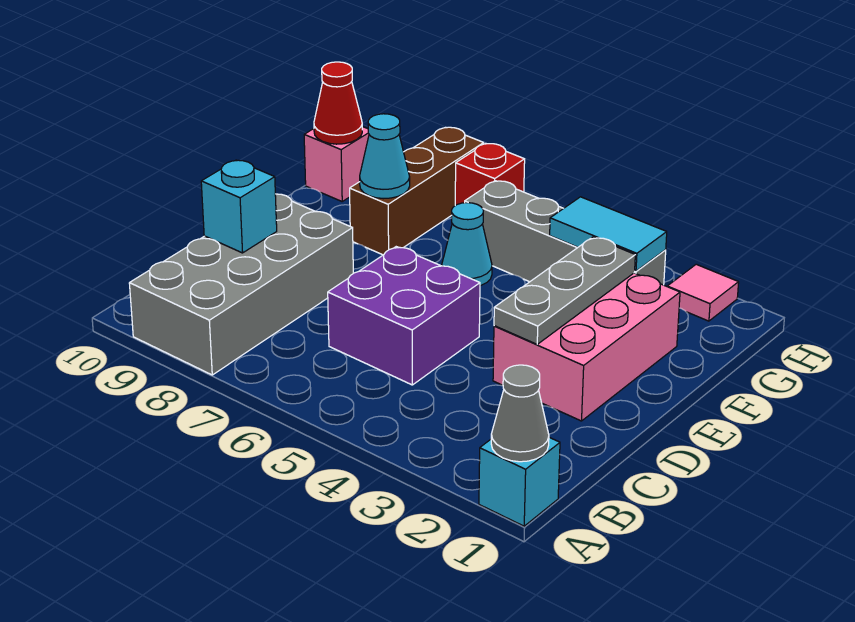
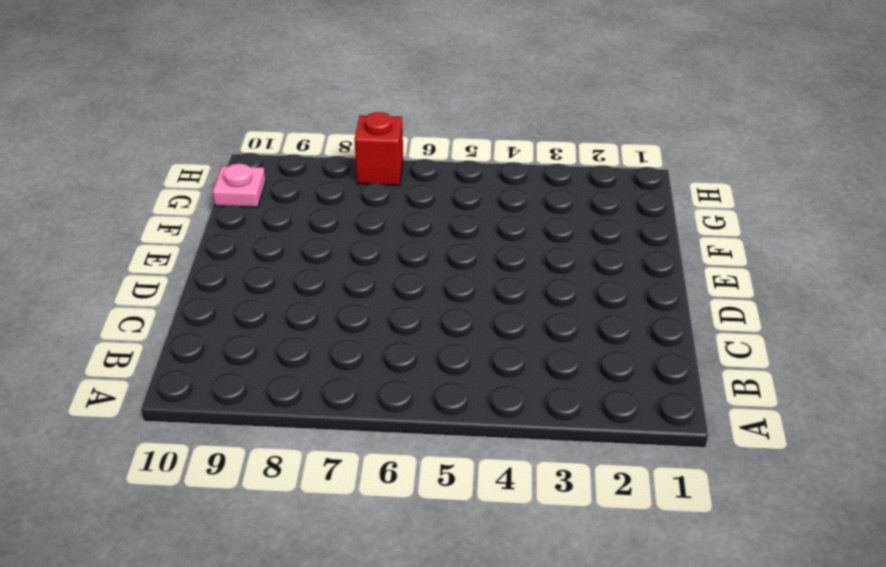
pink 1x1 plate [212,163,266,207] -> pink 1x1 brick [304,127,369,201]
none -> cyan 1x1 brick [479,437,560,526]
none -> grey 2x4 brick [129,194,353,375]
none -> purple 2x2 brick [328,247,480,385]

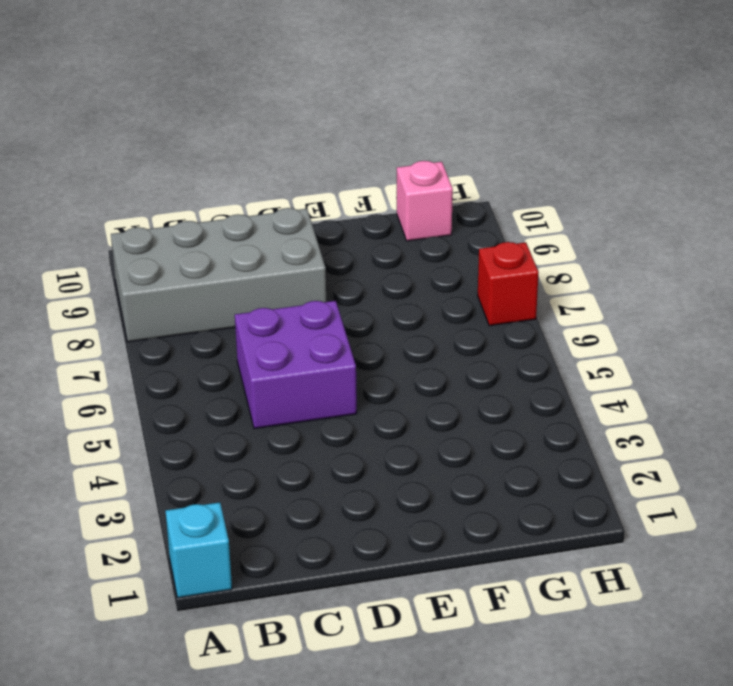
none -> pink 2x3 brick [493,273,680,421]
none -> cyan 1x1 cone [442,203,492,286]
none -> brown 1x3 brick [350,127,484,255]

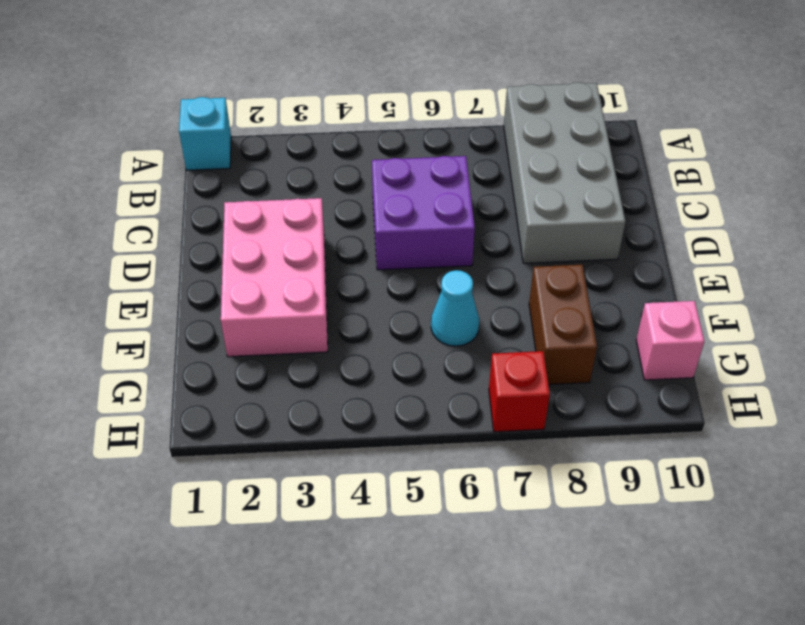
brown 1x2 brick [529,265,597,385] -> brown 1x3 brick [350,127,484,255]
none -> grey 1x4 brick [465,181,666,285]
none -> pink 1x1 tile [667,264,739,321]
none -> grey 1x1 cone [491,365,549,462]

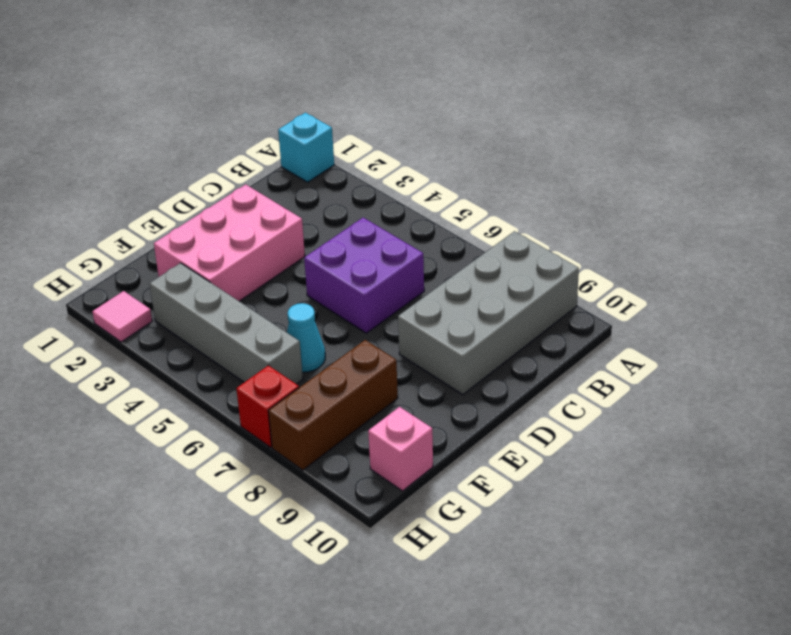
none -> grey 1x1 cone [491,365,549,462]
none -> cyan 1x1 brick [201,160,277,253]
none -> grey 1x3 plate [494,237,635,344]

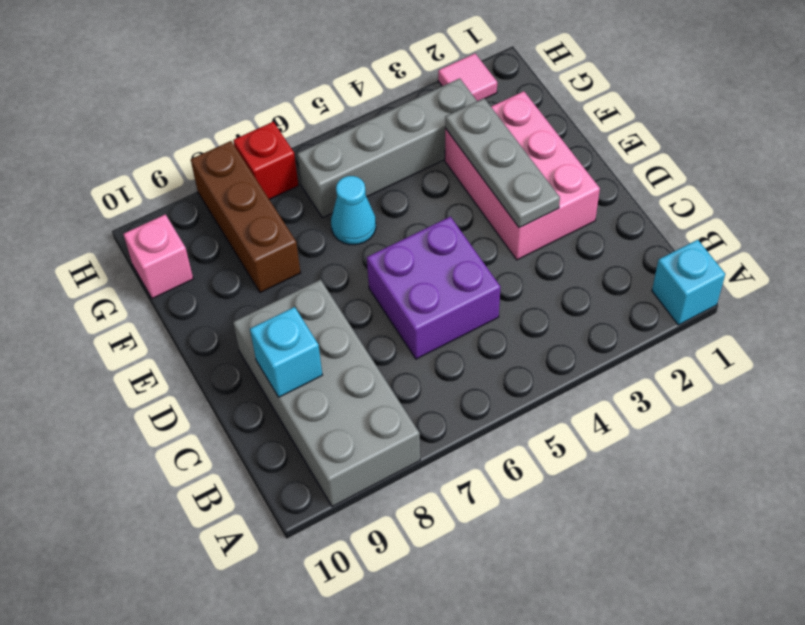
none -> grey 1x1 cone [491,365,549,462]
none -> cyan 1x1 cone [360,114,410,199]
none -> cyan 1x2 tile [550,197,667,271]

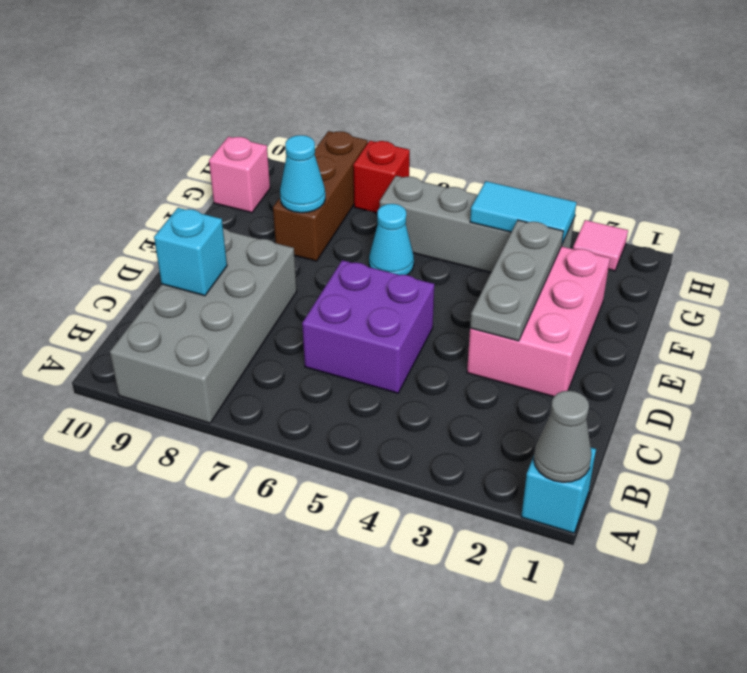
none -> red 1x1 cone [314,62,362,144]

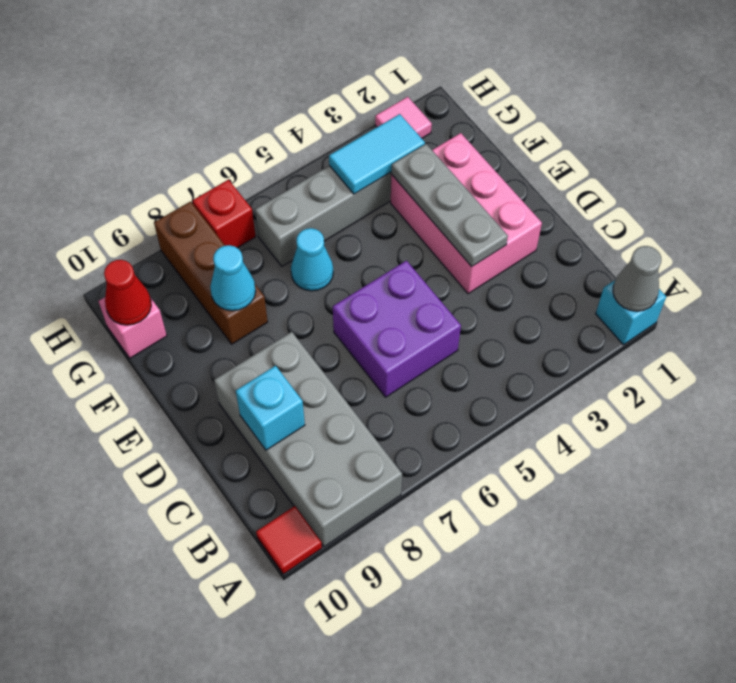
red 1x1 tile [256,506,322,574] -> none

